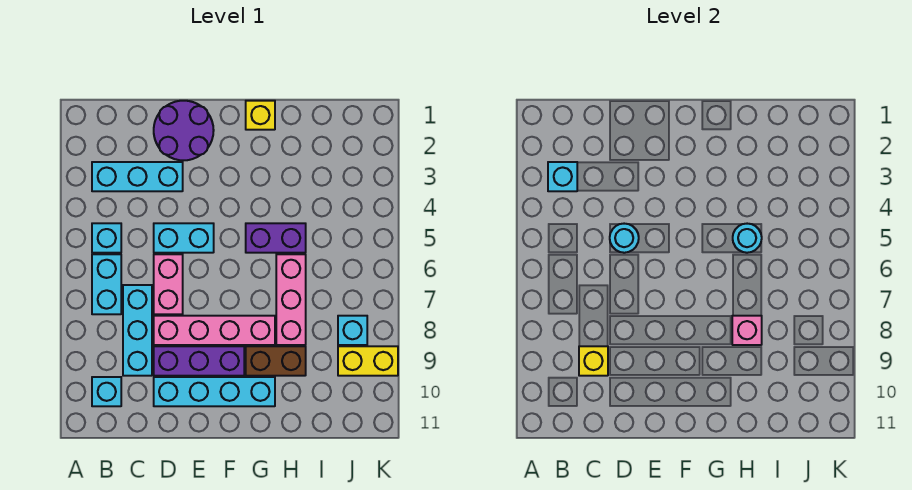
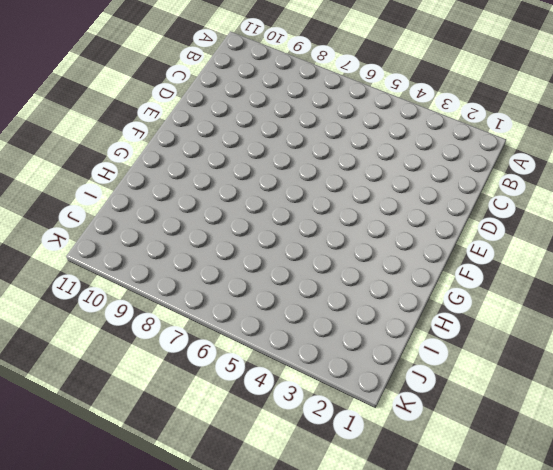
none -> cyan 1x3 brick [92,162,183,191]
none -> cyan 1x1 brick [92,223,121,253]
none -> cyan 1x2 brick [92,254,121,314]

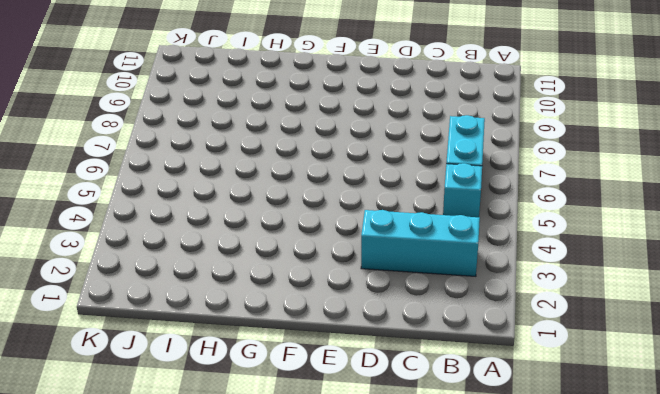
none -> cyan 1x1 brick [92,377,121,406]
none -> cyan 1x3 brick [123,285,152,376]
none -> purple 2x2 round brick [154,101,214,160]

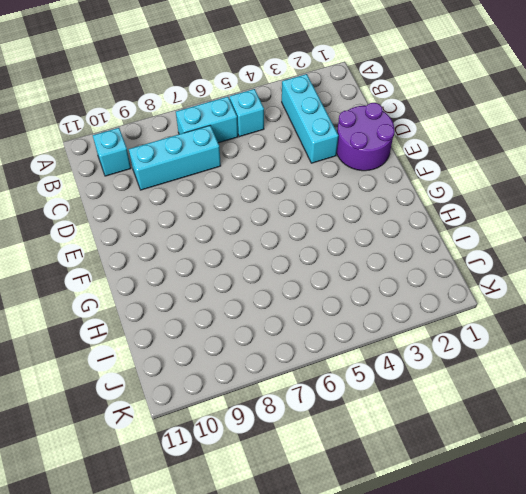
none -> cyan 1x2 brick [154,223,214,253]
none -> pink 1x2 brick [154,254,183,314]
none -> pink 1x4 brick [154,316,275,345]

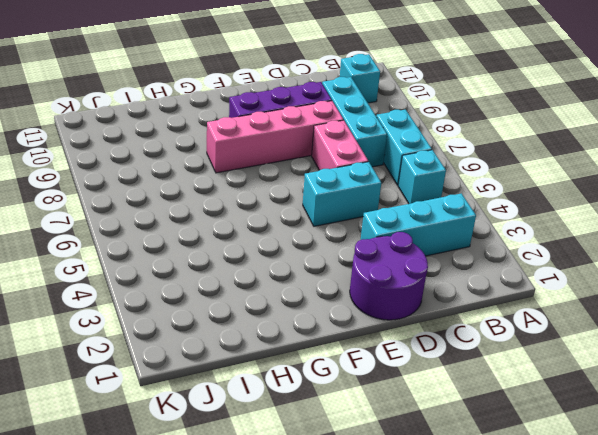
none -> cyan 1x4 brick [154,377,275,406]
none -> yellow 1x1 brick [246,101,275,130]
none -> purple 1x2 brick [246,223,306,253]

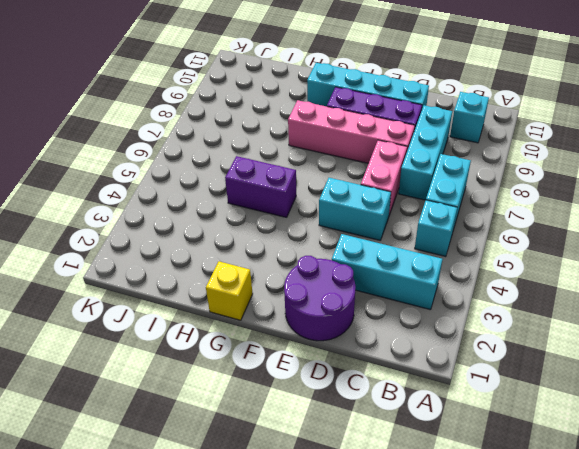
none -> brown 1x2 brick [246,346,306,376]
none -> pink 1x3 brick [276,254,306,345]
none -> cyan 1x1 brick [338,316,367,345]

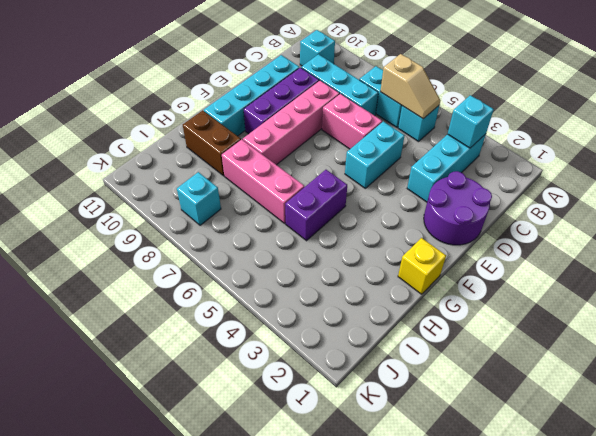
tan 1x2 slope [380,54,440,119] -> none
brown 1x2 brick [183,110,241,176] -> brown 1x2 brick turned to [246,346,306,376]
none -> yellow 1x2 brick [338,346,398,376]
none -> yellow 1x1 brick [579,346,608,376]
none -> cyan 1x1 round brick [610,224,639,253]

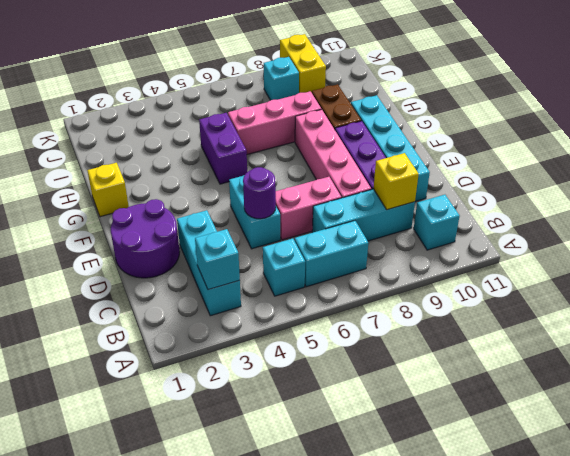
purple 1x1 round brick [243,167,276,219] -> cyan 1x1 round brick [610,224,639,253]
none -> cyan 1x1 round brick [733,224,762,253]
none -> pink 1x1 brick [732,316,762,345]

